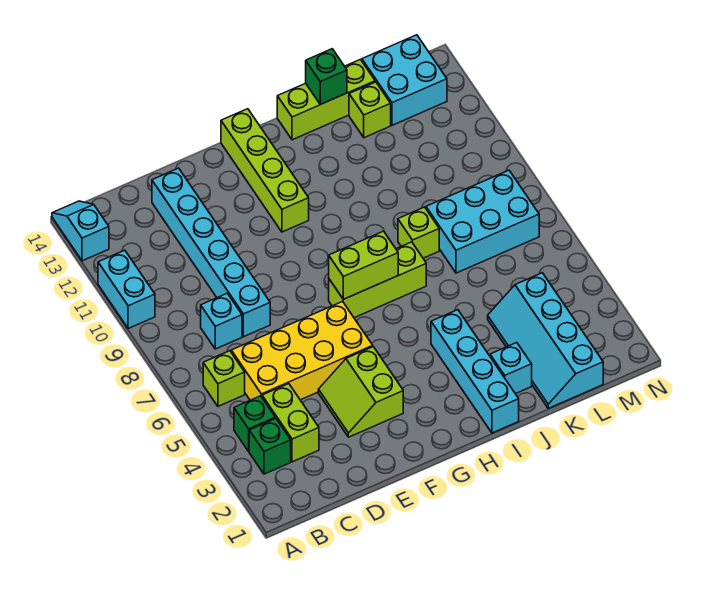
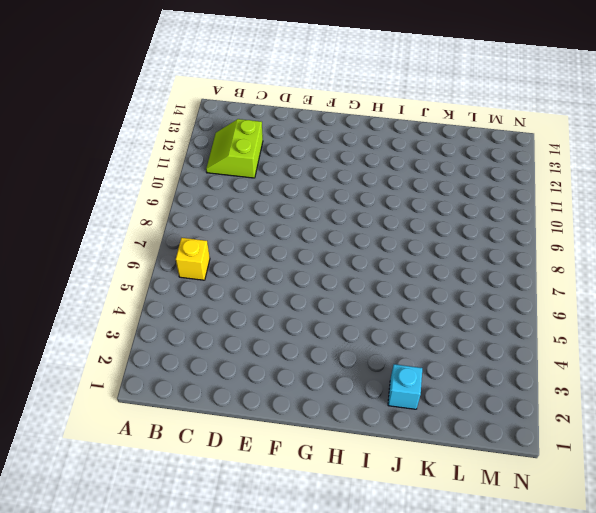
yellow 1x1 brick [176,238,210,280] -> lime 1x1 brick [203,351,245,406]
lime 2x2 slope [206,119,263,178] -> lime 2x2 slope moved to [318,347,403,437]
none -> cyan 1x2 brick [98,250,155,329]
none -> cyan 1x2 slope [52,201,109,261]
none -> green 1x1 brick [249,418,291,474]

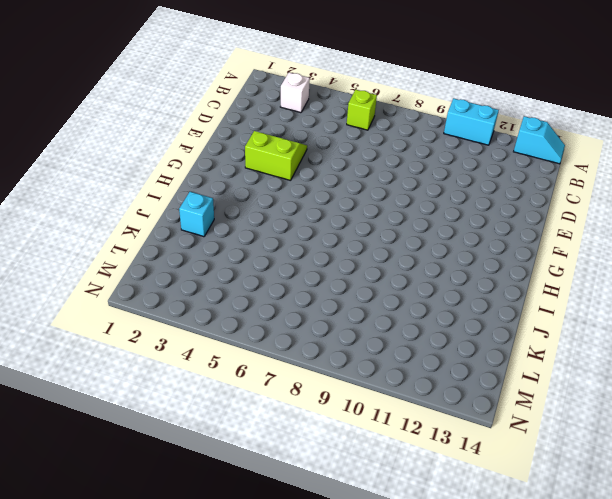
white 1x1 brick [280,73,310,113] -> green 1x1 brick [249,418,291,474]
none -> green 1x1 brick [234,396,275,451]
none -> lime 1x2 brick [262,384,319,462]
none -> yellow 2x4 brick [231,302,373,400]

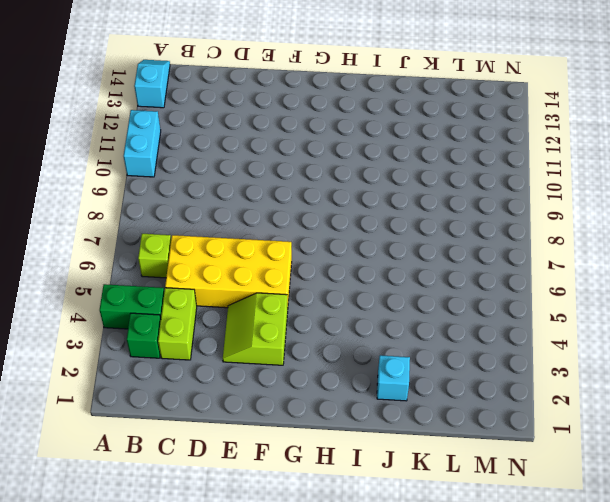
green 1x2 brick [100,284,164,329] -> green 1x1 brick [234,396,275,451]
none -> cyan 1x1 brick [201,293,242,349]
none -> cyan 1x6 brick [152,168,270,337]
none -> lime 1x3 brick [329,242,426,318]

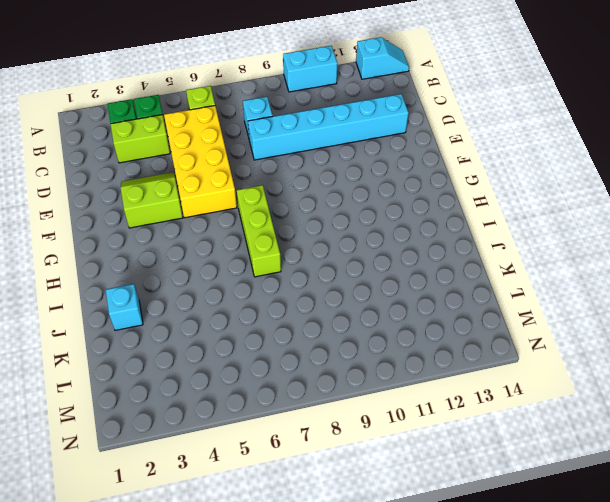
none -> lime 1x4 brick [221,109,309,232]
none -> cyan 1x4 brick [431,310,519,433]
none -> lime 1x3 brick [277,59,375,140]

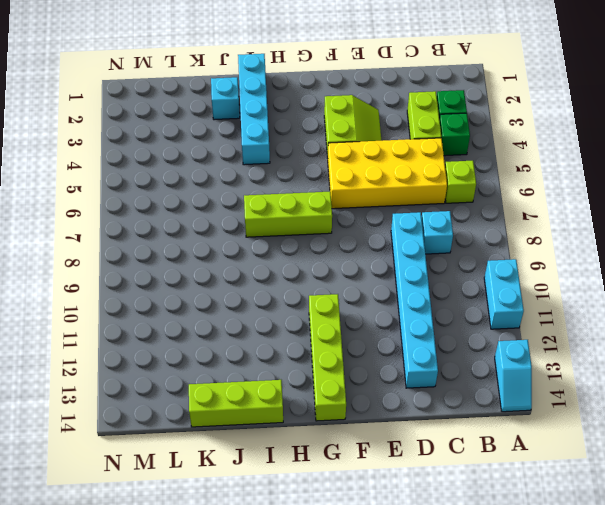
none -> lime 1x1 brick [398,207,439,258]
none -> cyan 2x4 slope [488,273,603,408]
none -> cyan 2x3 brick [426,170,539,273]

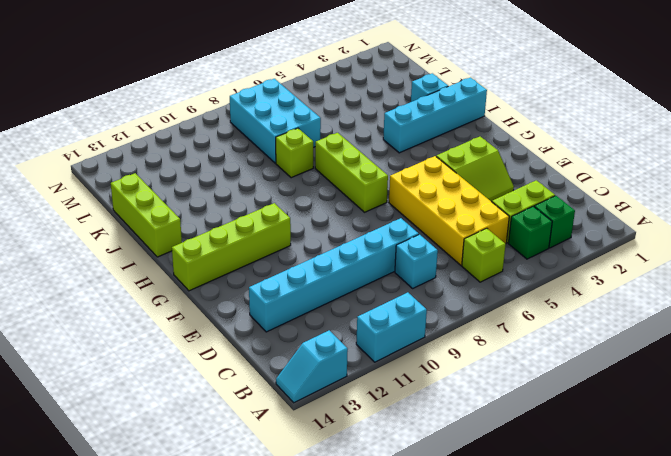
none -> cyan 2x4 slope [488,273,603,408]
none -> lime 1x1 brick [349,82,391,138]
none -> cyan 2x2 brick [362,35,447,125]

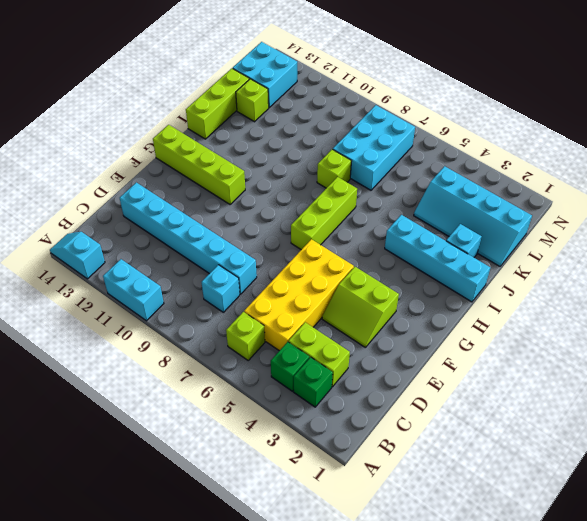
none -> lime 1x2 brick [329,231,398,299]
none -> green 1x1 brick [306,49,347,104]

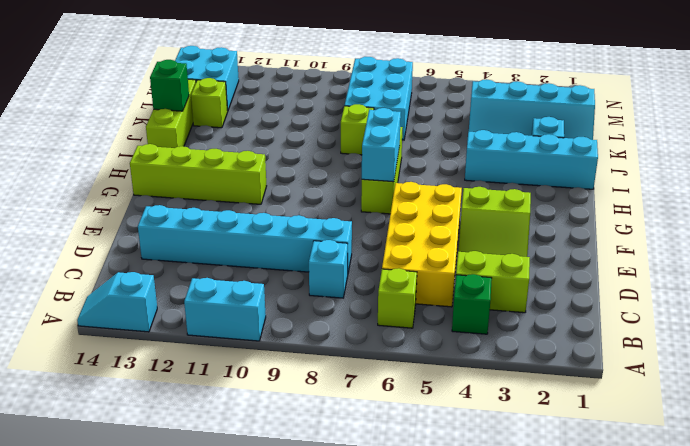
cyan 1x2 brick [362,108,401,182] -> lime 1x2 brick [329,231,398,299]
none -> green 1x1 brick [249,418,291,474]

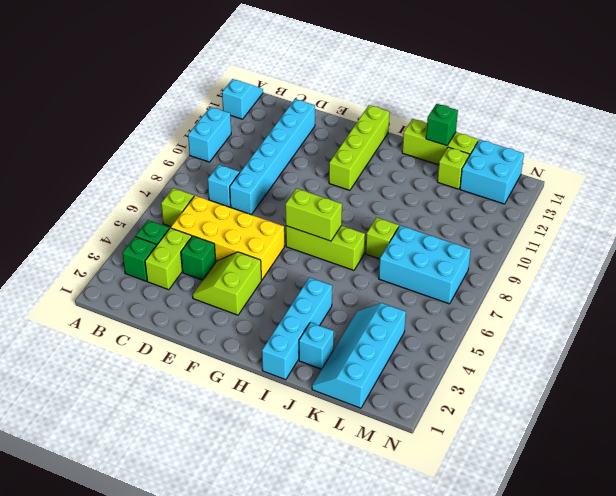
green 1x1 brick [181,236,216,280] -> none

